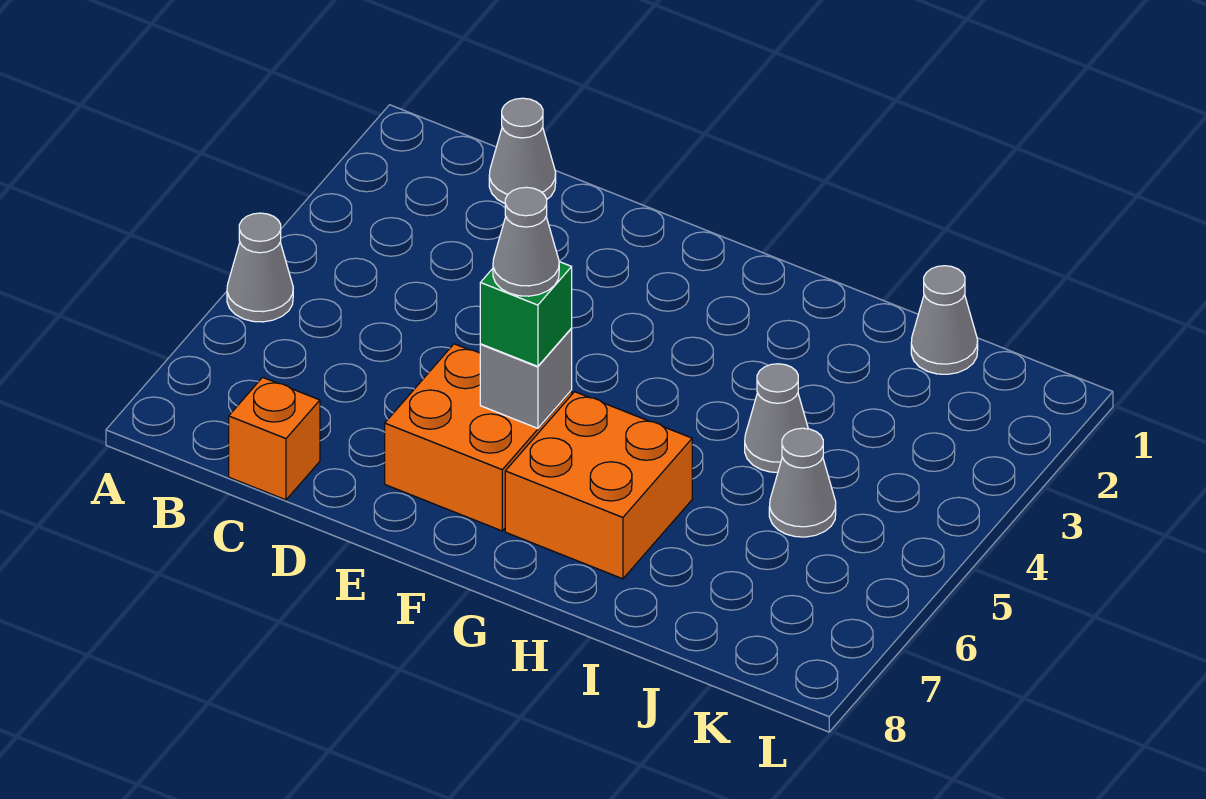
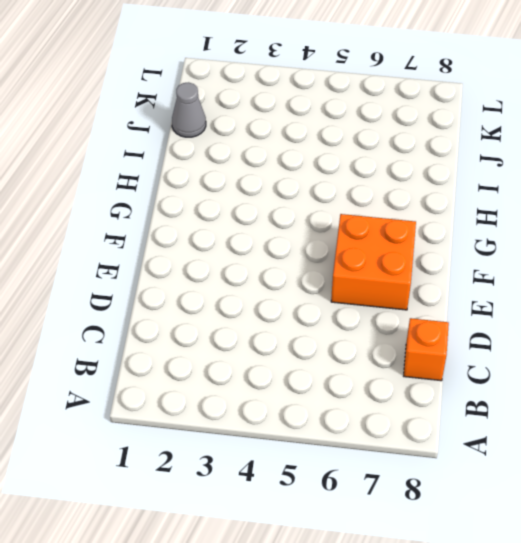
none -> grey 1x1 cone [227,213,293,322]
none -> grey 1x1 cone [489,98,556,203]

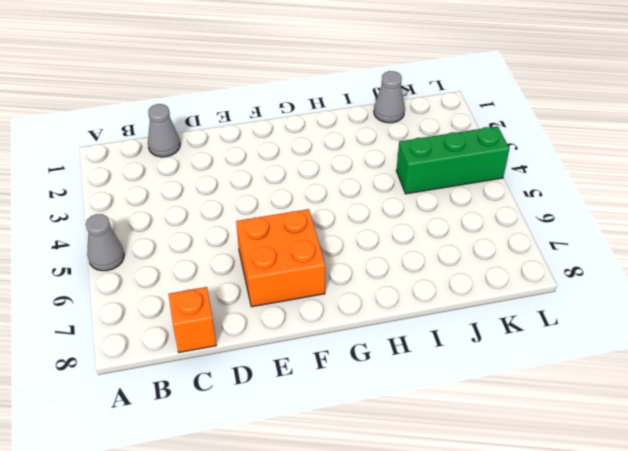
green 1x3 brick [396,126,509,194] -> none
none -> orange 2x2 brick [505,392,692,579]
none -> grey 1x1 cone [745,364,808,472]

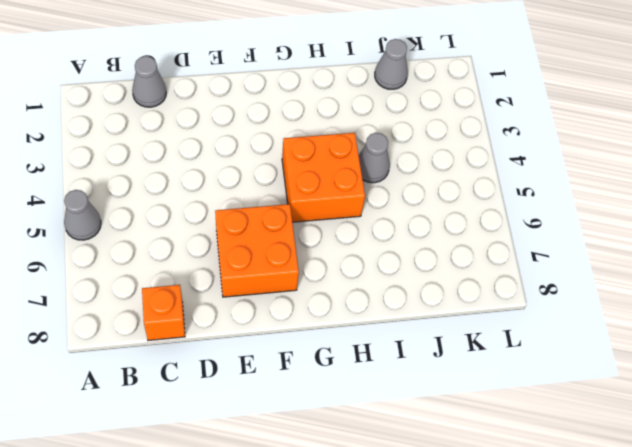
orange 2x2 brick [282,133,365,222] -> orange 2x2 brick moved to [505,392,692,579]
none -> grey 1x1 cone [769,428,836,537]
none -> grey 1x1 brick [480,329,572,428]

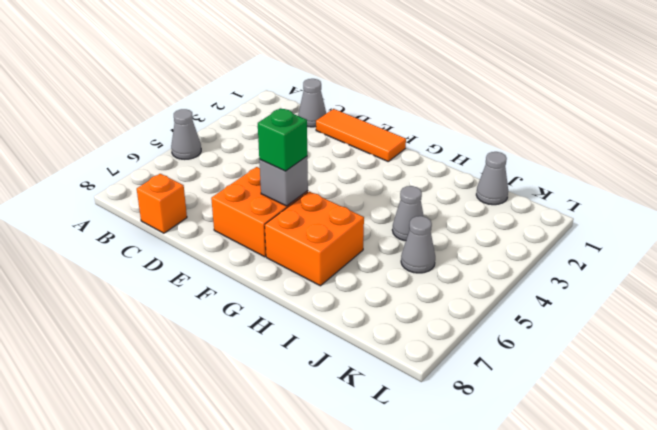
orange 1x3 tile [316,109,406,161] -> none
none -> grey 1x1 cone [493,187,559,296]

